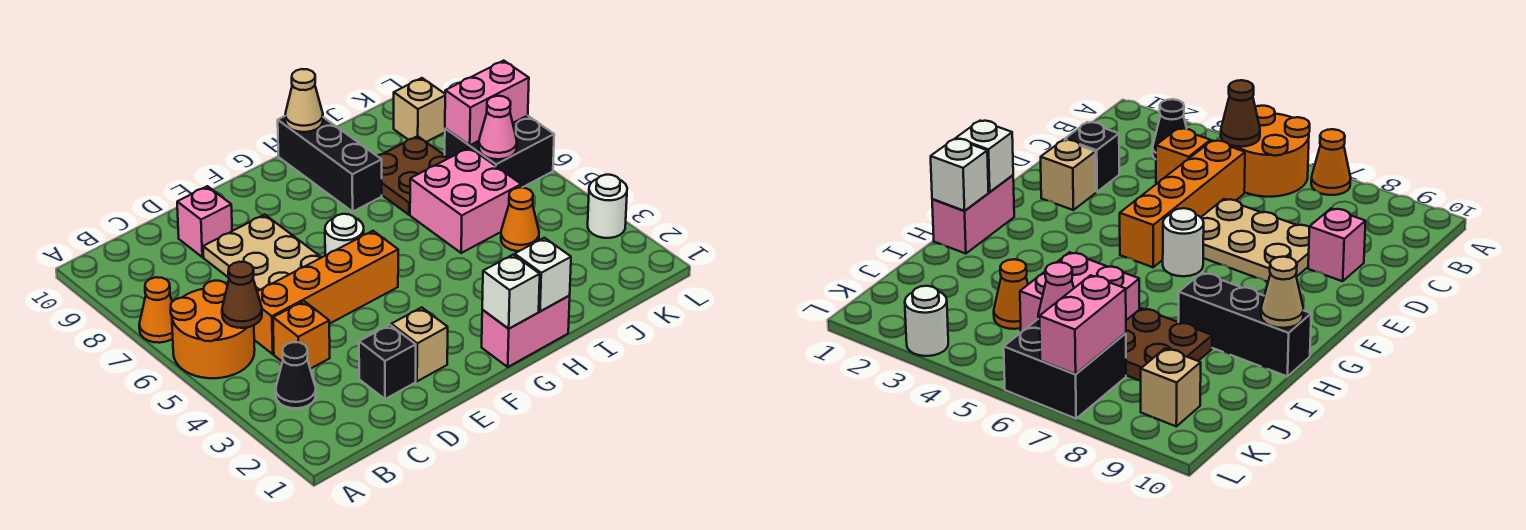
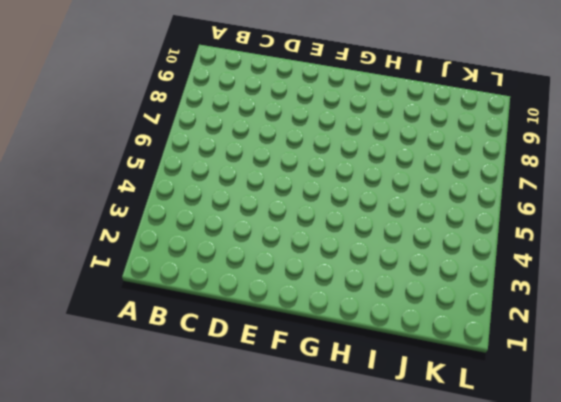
none -> orange 2x2 round brick [171,281,255,378]
none -> orange 1x1 cone [139,277,173,343]
none -> black 1x1 cone [276,342,316,408]

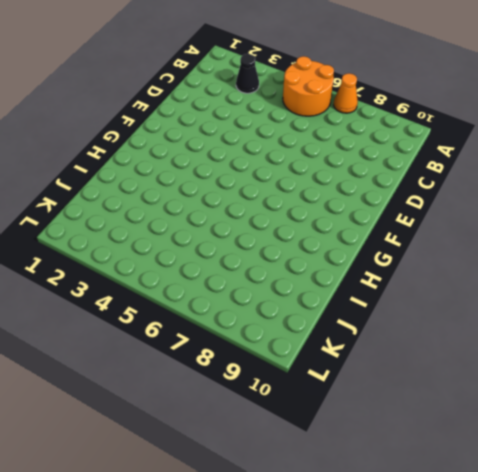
none -> orange 1x1 brick [273,301,330,369]
none -> orange 1x4 brick [254,231,398,354]
none -> black 1x1 brick [359,325,416,399]

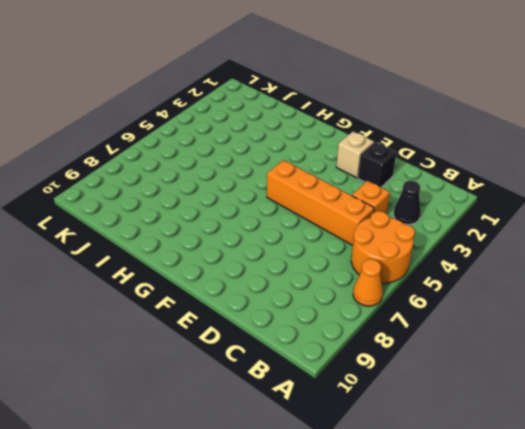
none -> tan 2x3 plate [203,215,322,291]
none -> pink 1x1 brick [177,186,232,257]
none -> white 1x1 round brick [325,214,364,255]

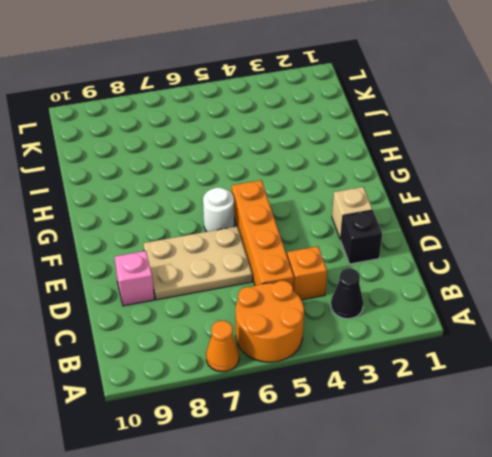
none -> pink 1x2 brick [482,295,570,367]
none -> black 1x3 brick [278,116,382,212]
none -> pink 2x2 brick [410,148,521,253]

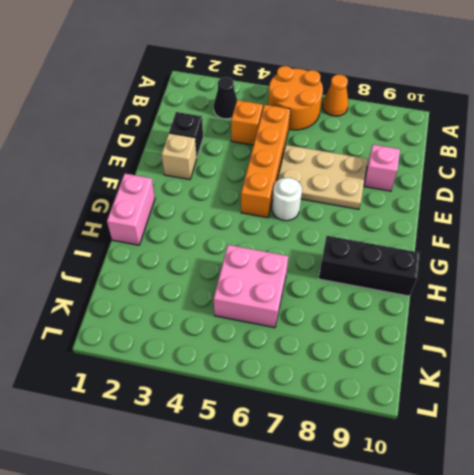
none -> brown 2x2 plate [378,136,448,215]
none -> orange 1x1 cone [501,188,539,251]
none -> black 2x2 brick [445,115,554,188]

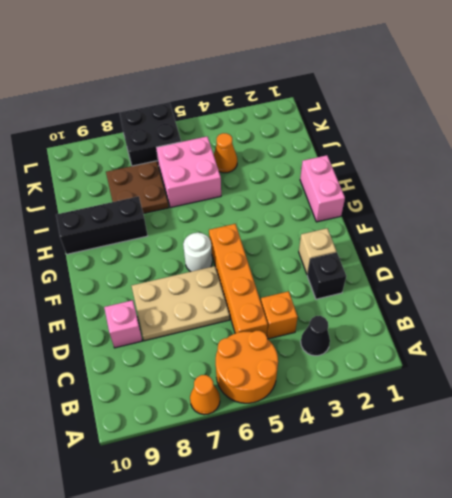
none -> tan 1x1 brick [394,78,445,142]
none -> white 1x1 round brick [588,175,627,238]
none -> brown 1x1 cone [222,262,262,328]

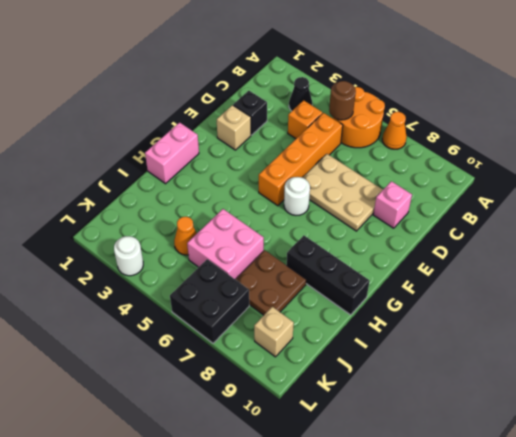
brown 1x1 round brick [329,81,356,120] -> brown 1x1 cone [222,262,262,328]
none -> white 1x1 brick [482,255,540,329]
none -> white 1x1 brick [515,238,571,311]
none -> tan 1x1 cone [285,69,323,132]

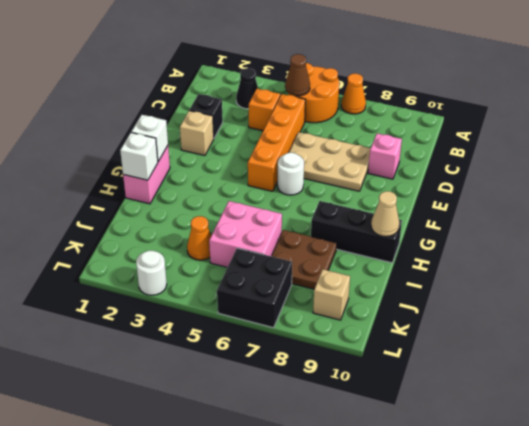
none -> pink 1x1 cone [479,96,517,159]
none -> pink 1x2 brick [445,61,529,145]

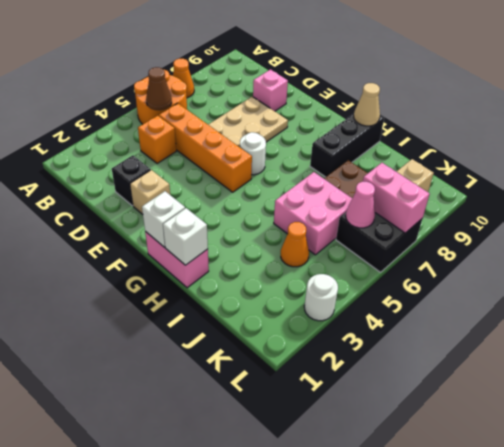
none -> black 1x1 cone [276,342,316,408]

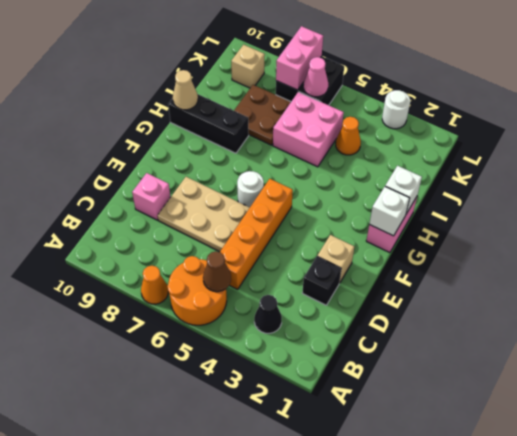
none -> orange 1x1 brick [273,301,330,369]

